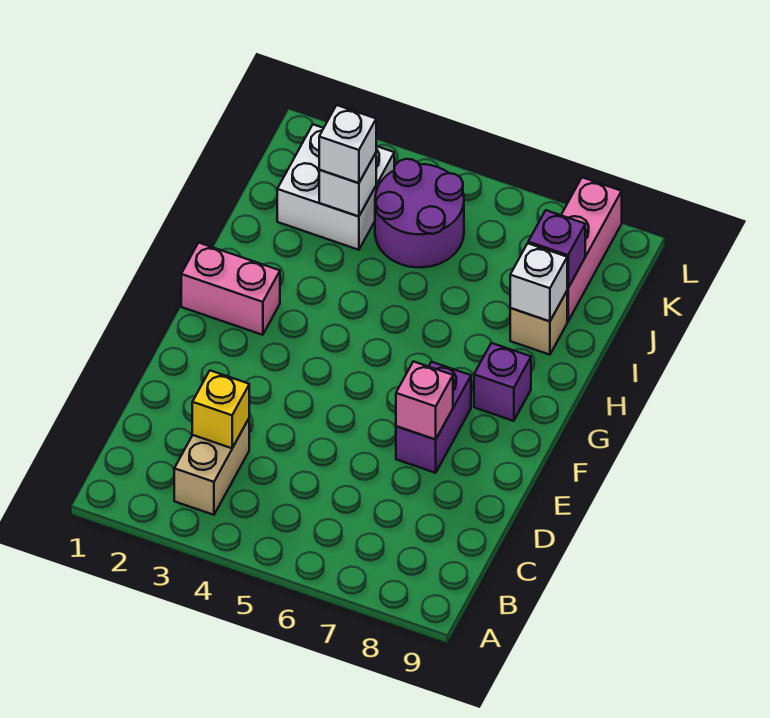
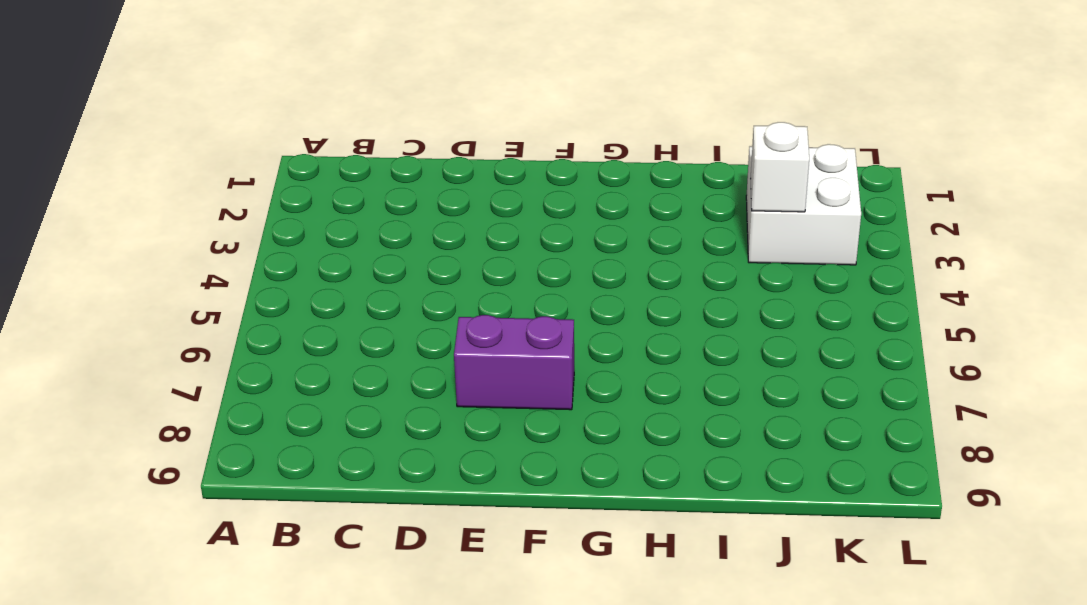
none -> tan 1x2 brick [174,419,249,515]
none -> pink 1x2 brick [181,243,280,335]
none -> purple 1x1 brick [474,343,531,421]

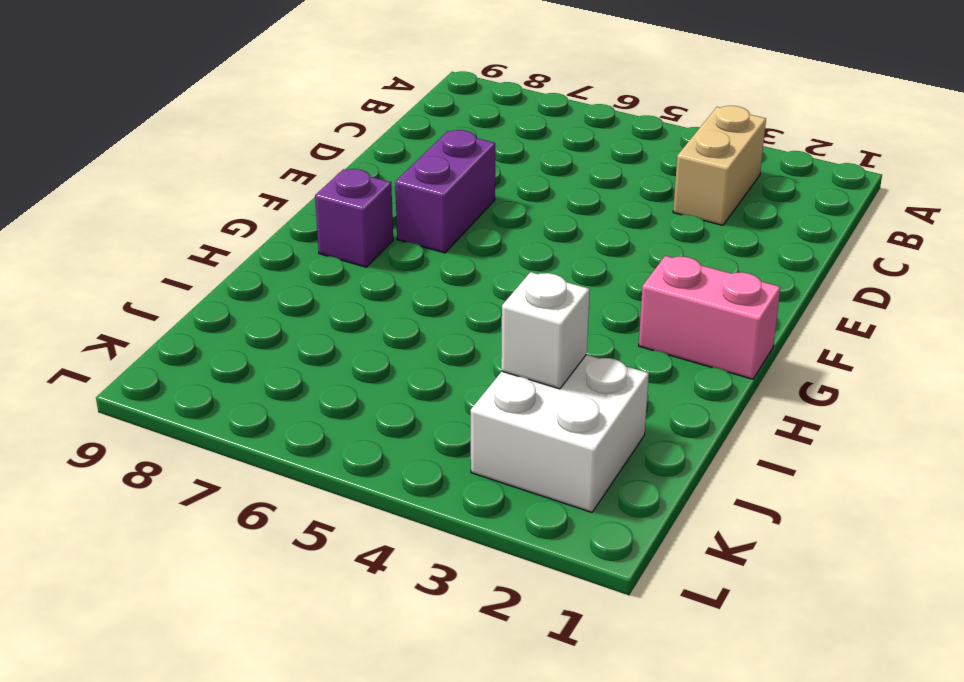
none -> tan 1x1 brick [510,291,567,355]
none -> purple 2x2 round brick [375,159,464,267]
none -> pink 1x3 brick [561,177,622,321]

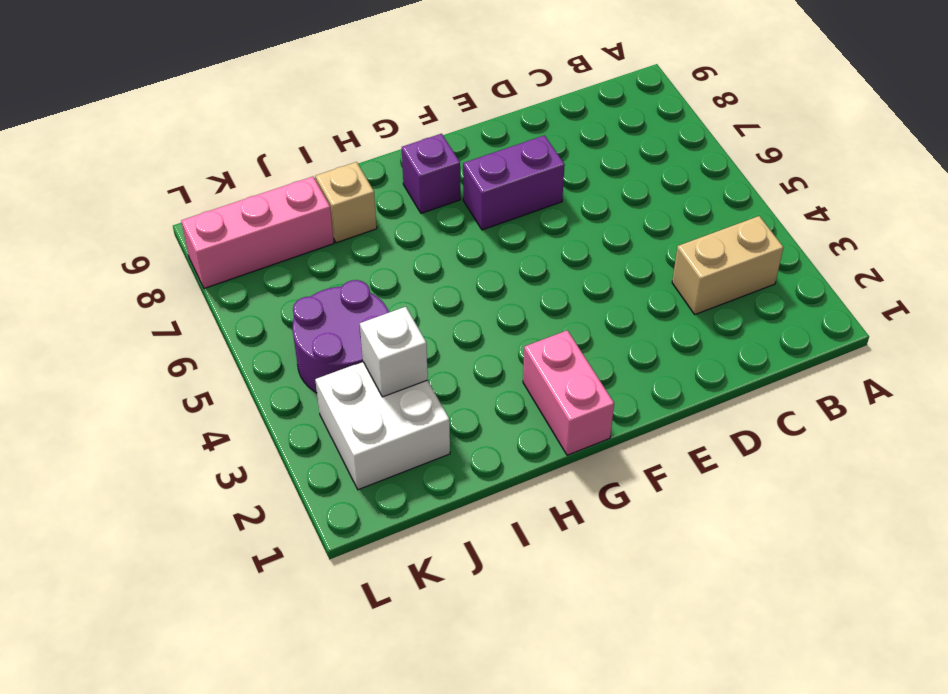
none -> yellow 1x1 brick [192,371,249,448]
none -> pink 1x1 brick [396,361,453,440]
none -> white 1x1 brick [510,243,567,321]

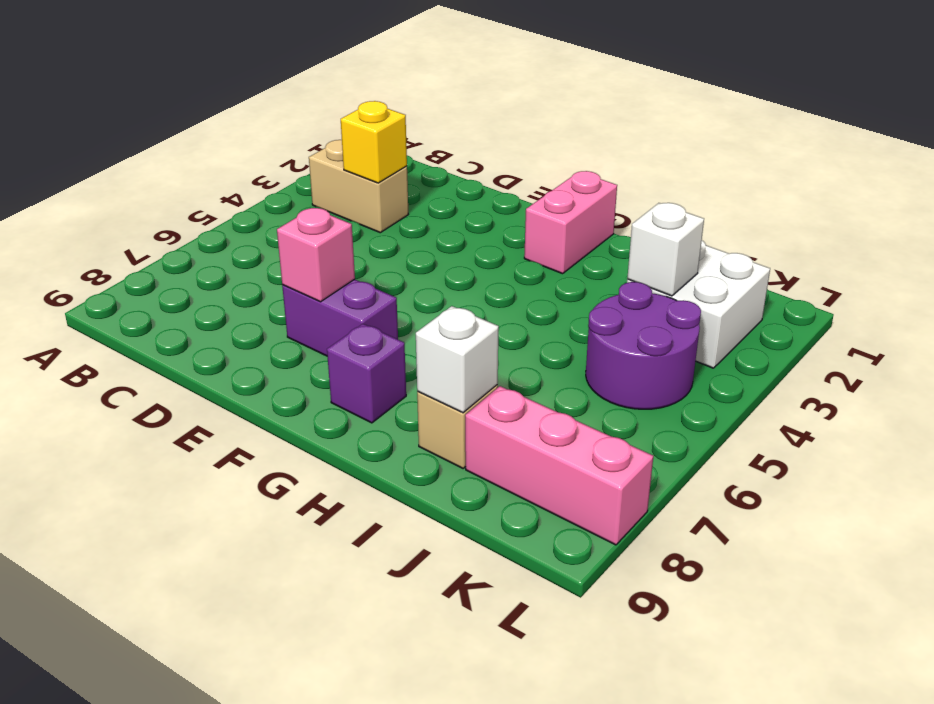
none -> purple 1x1 brick [528,210,585,288]
none -> white 1x1 brick [319,105,376,183]

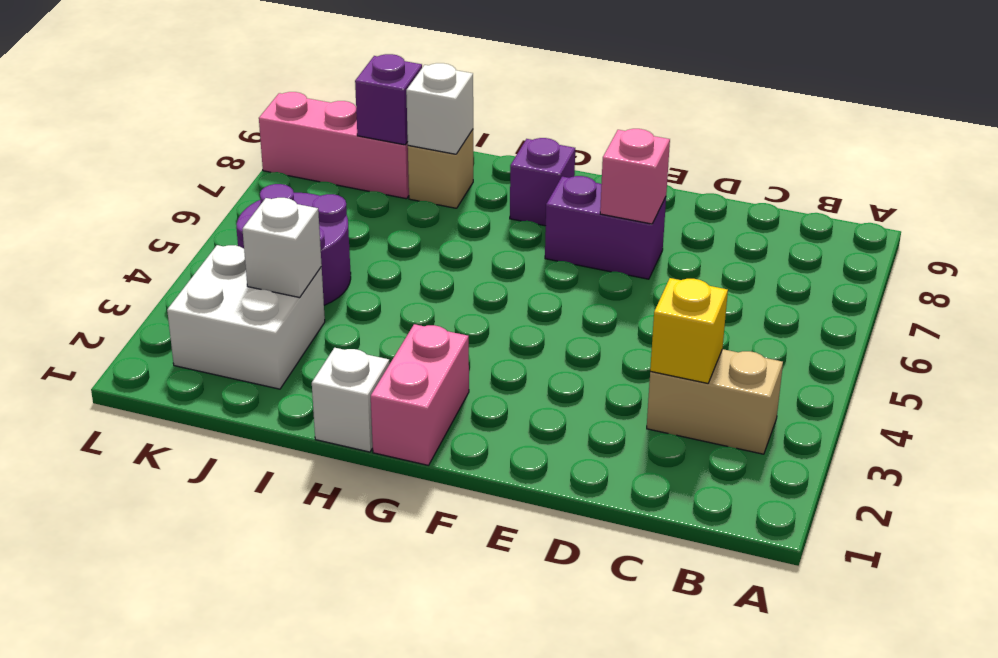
white 1x1 brick [312,348,390,452] -> white 1x1 brick moved to [319,105,376,183]

